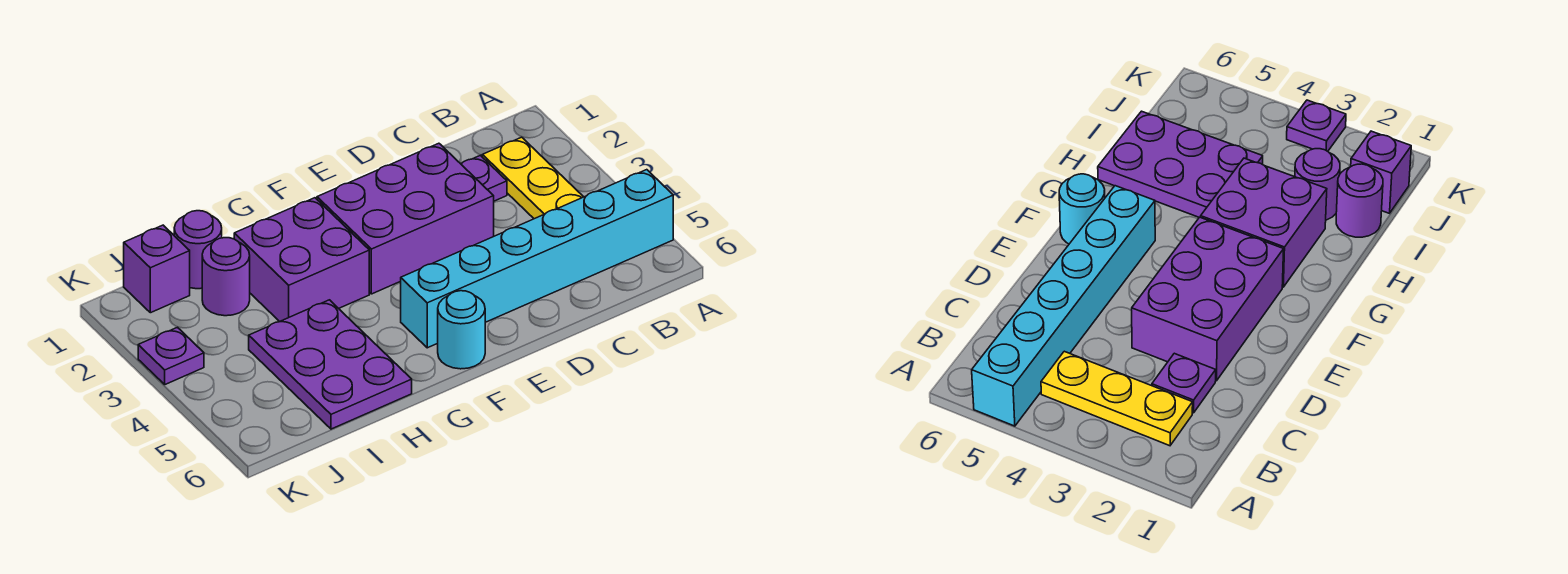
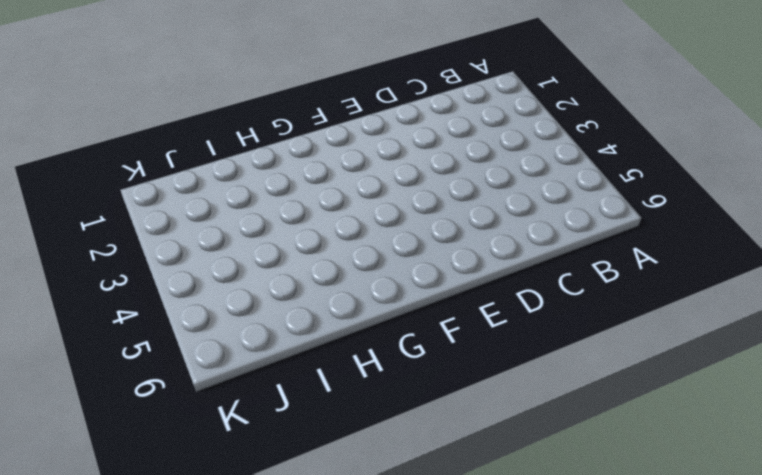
none -> cyan 1x6 brick [401,170,673,348]
none -> yellow 1x3 plate [482,137,583,219]

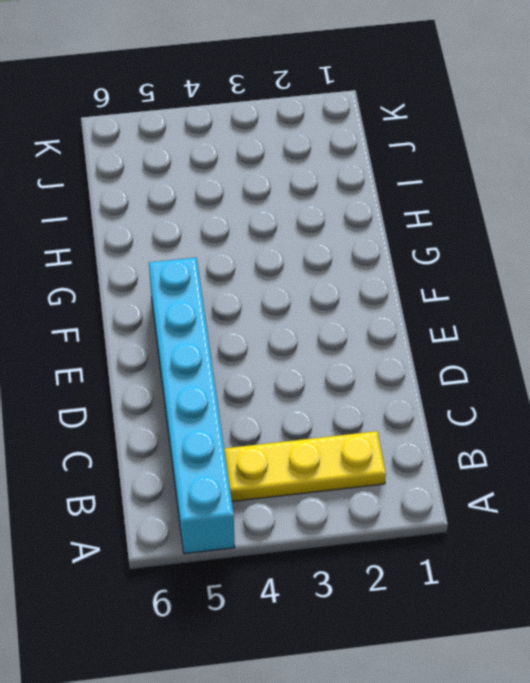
none -> purple 1x1 plate [461,155,507,201]
none -> purple 2x3 brick [317,143,494,294]

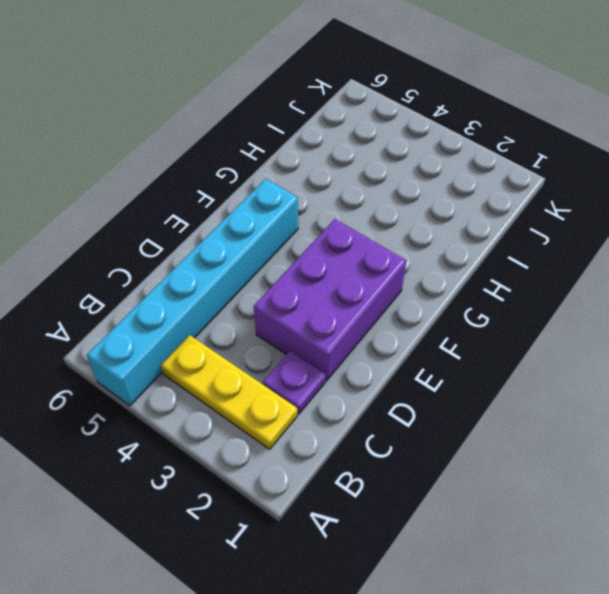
none -> cyan 1x1 round brick [438,291,485,369]
none -> purple 2x2 brick [234,198,369,322]

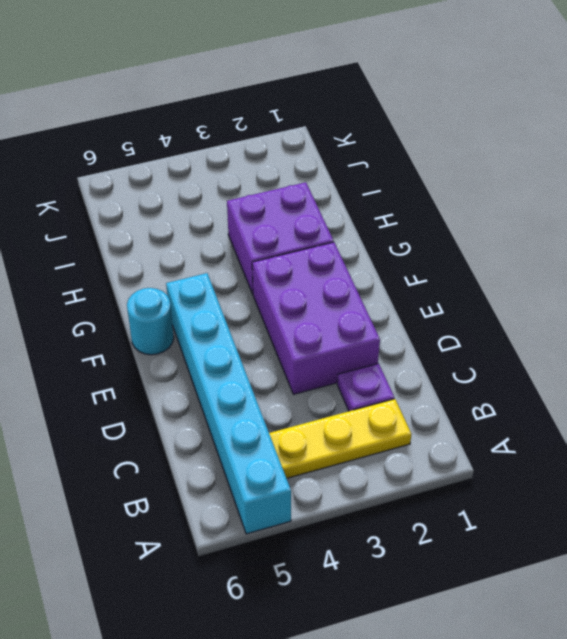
none -> purple 2x3 plate [249,300,412,429]
none -> purple 1x1 round brick [174,211,222,289]

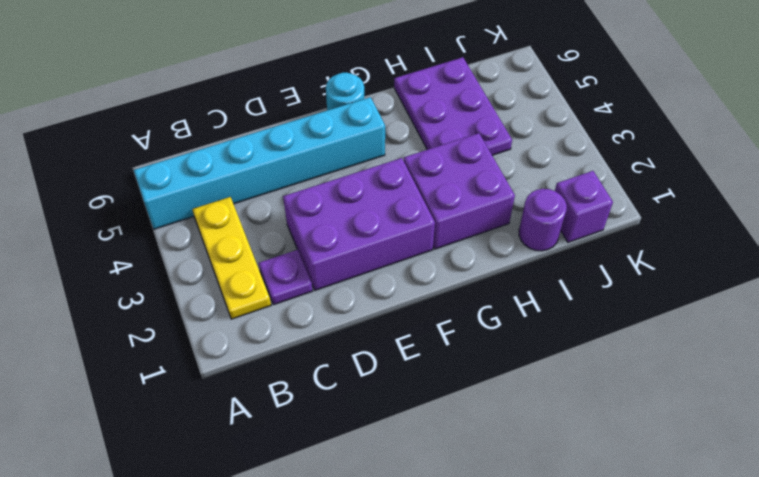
none -> purple 1x1 round brick [202,238,250,316]
none -> purple 1x1 plate [138,327,204,384]

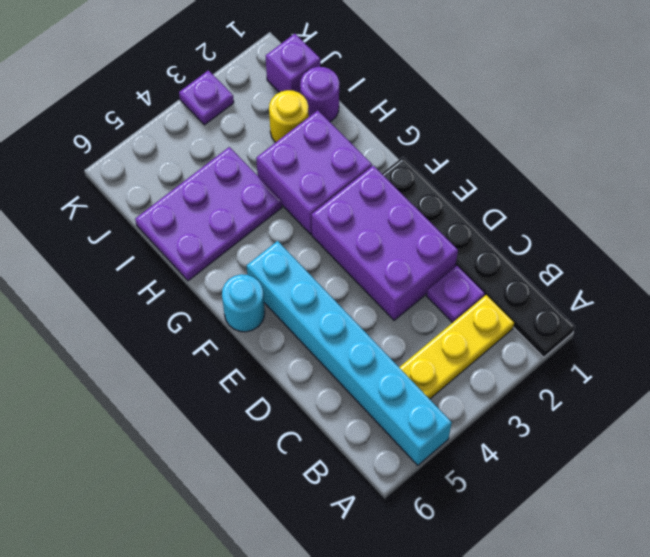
black 1x6 plate [382,157,575,357] -> none
yellow 1x1 round brick [269,90,309,143] -> purple 1x1 round brick [202,238,250,316]

